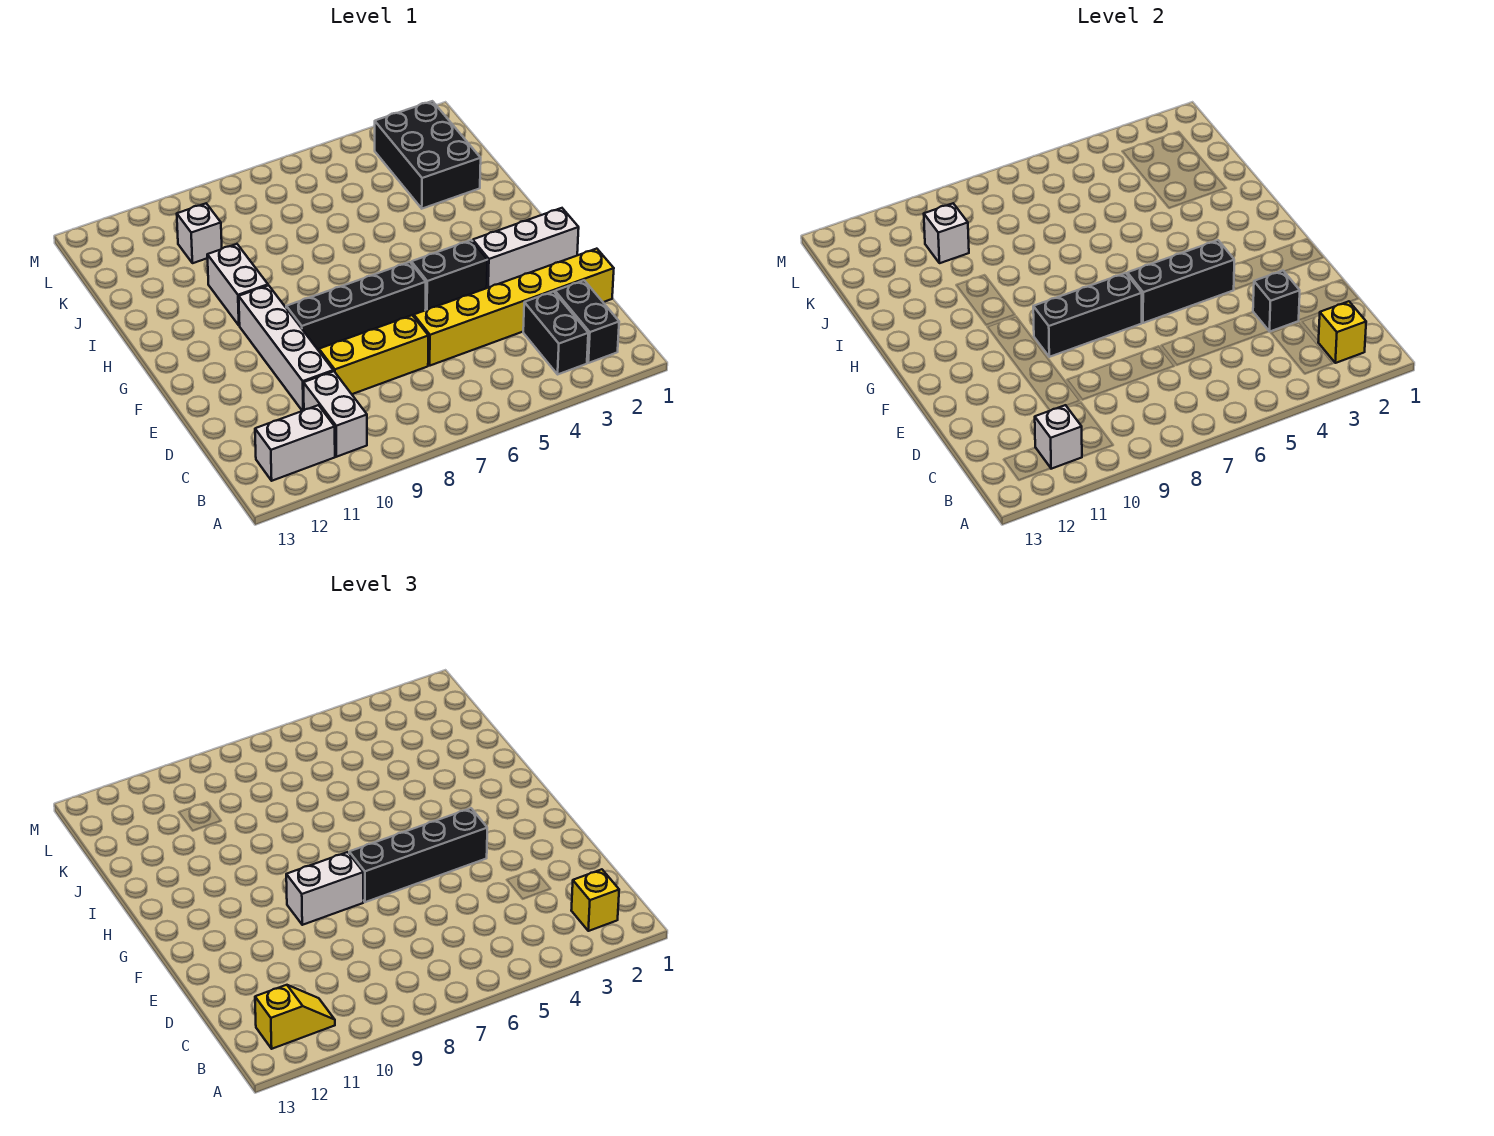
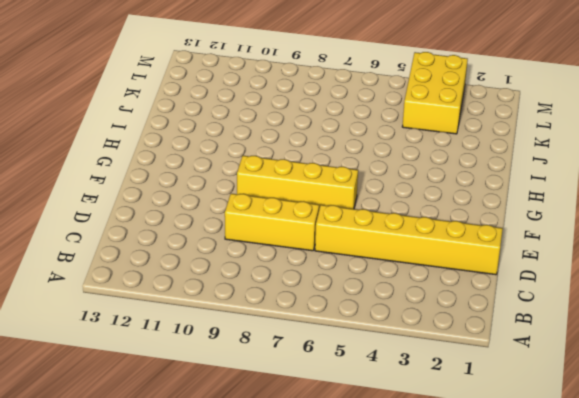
yellow 1x4 brick [237,156,358,209] -> black 1x4 brick [286,262,426,351]
yellow 2x3 brick [402,52,468,134] -> black 2x3 brick [375,101,481,209]
none -> black 1x2 brick [555,280,619,363]
none -> black 1x2 brick [523,291,588,374]
none -> white 1x2 brick [304,371,367,457]

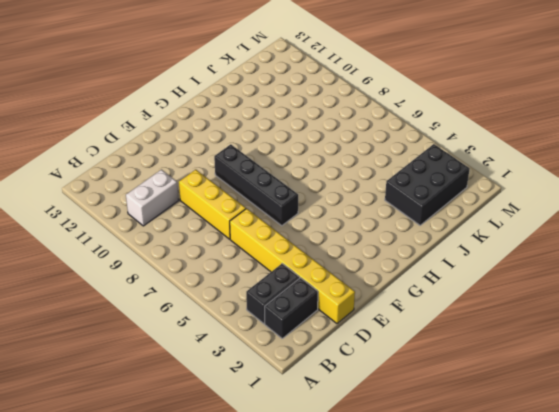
none -> white 1x2 brick [255,405,335,481]
none -> white 1x4 brick [239,285,333,411]
none -> white 1x3 brick [473,208,579,288]

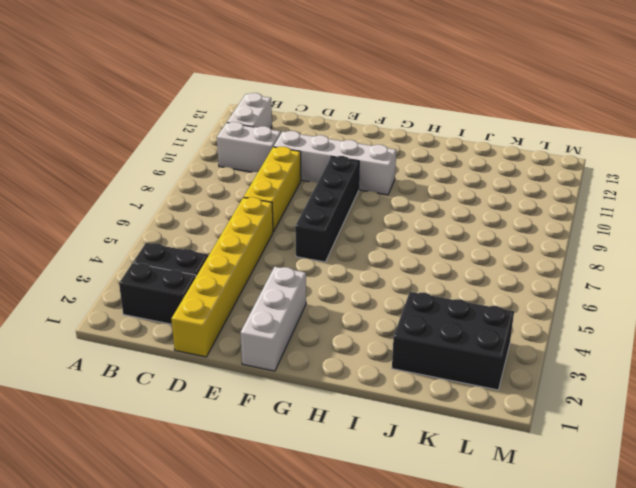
none -> black 1x2 brick [411,240,487,310]
none -> white 1x2 brick [207,244,268,326]
none -> white 1x1 brick [177,203,222,263]

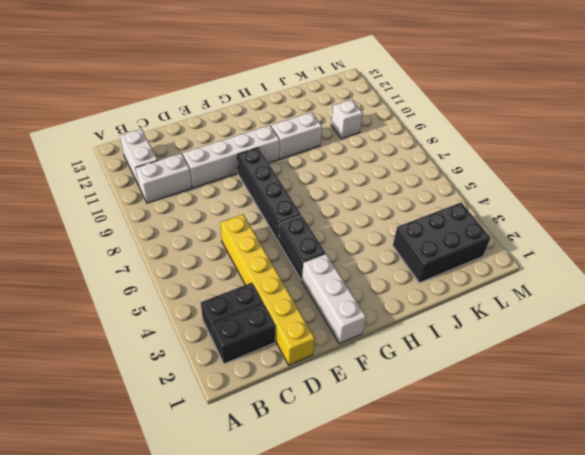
none -> yellow 1x3 brick [319,315,429,394]
none -> yellow 1x1 brick [1318,301,1366,363]
none -> white 1x1 brick [1035,405,1082,469]

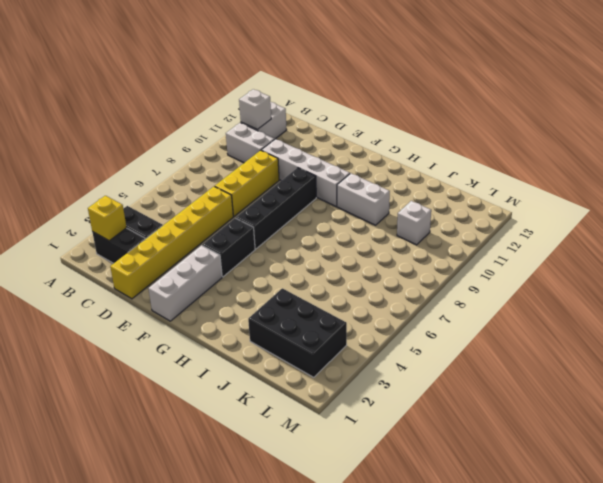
none -> black 1x1 brick [1253,271,1300,332]
none -> black 1x3 brick [1127,240,1234,323]
none -> black 1x3 brick [1033,273,1142,357]

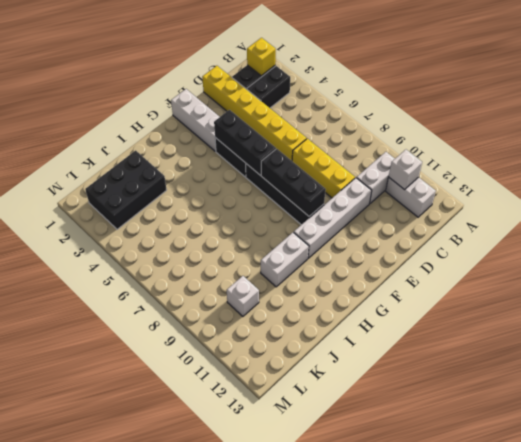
none -> black 1x1 brick [1253,271,1300,332]
none -> white 1x1 brick [924,203,969,263]
none -> yellow 1x1 brick [571,869,619,931]

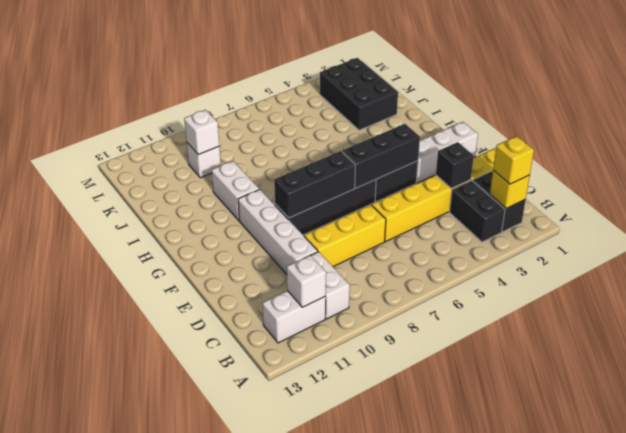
none -> yellow 1x2 slope [255,985,335,1049]
none -> black 1x4 brick [349,808,487,902]
none -> white 1x2 brick [286,852,363,925]

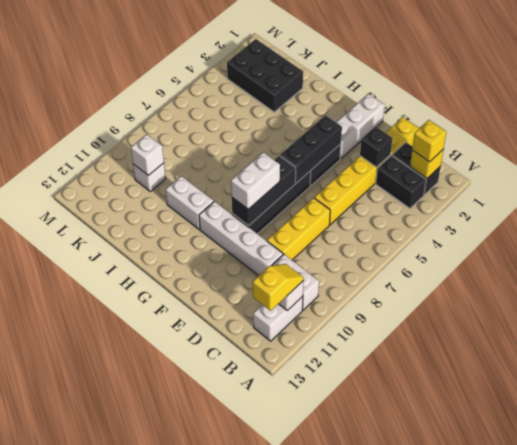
none -> black 1x4 brick [349,808,487,902]

